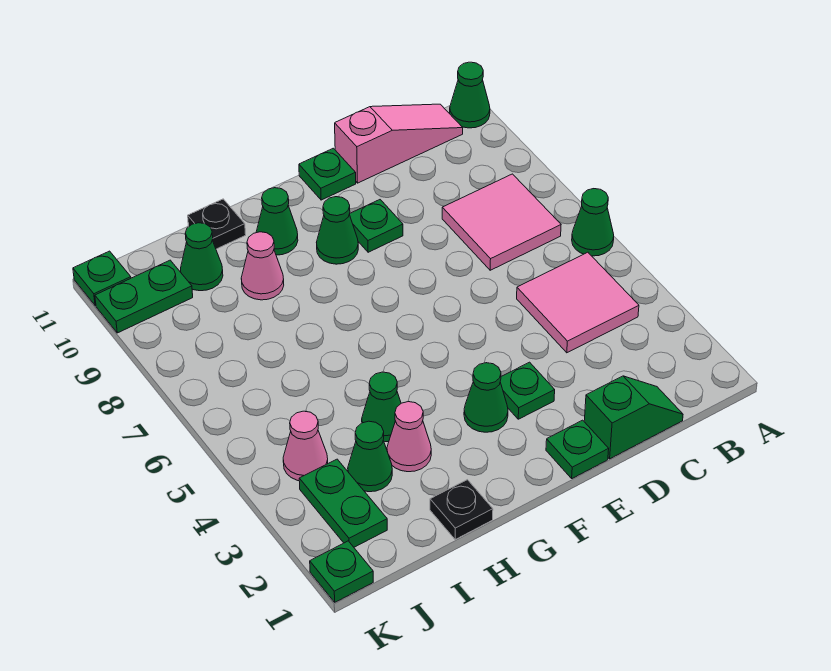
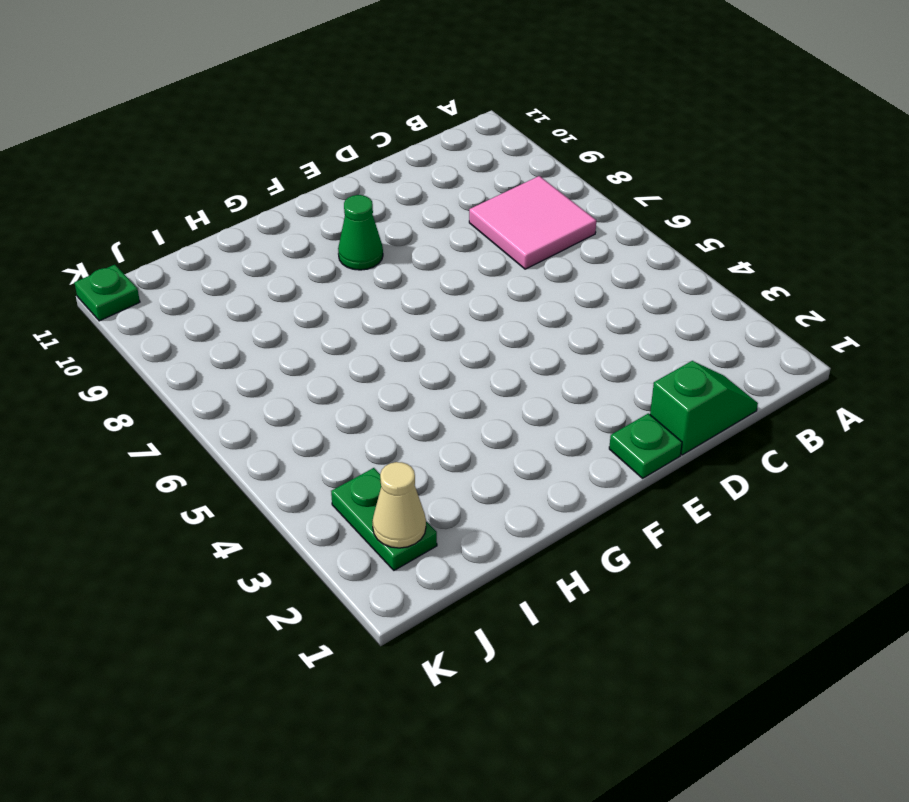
tan 1x1 cone [372,462,426,548] -> none
none -> green 1x1 cone [572,189,614,256]
none -> green 1x1 cone [450,62,490,128]
none -> pink 2x2 tile [517,252,639,353]

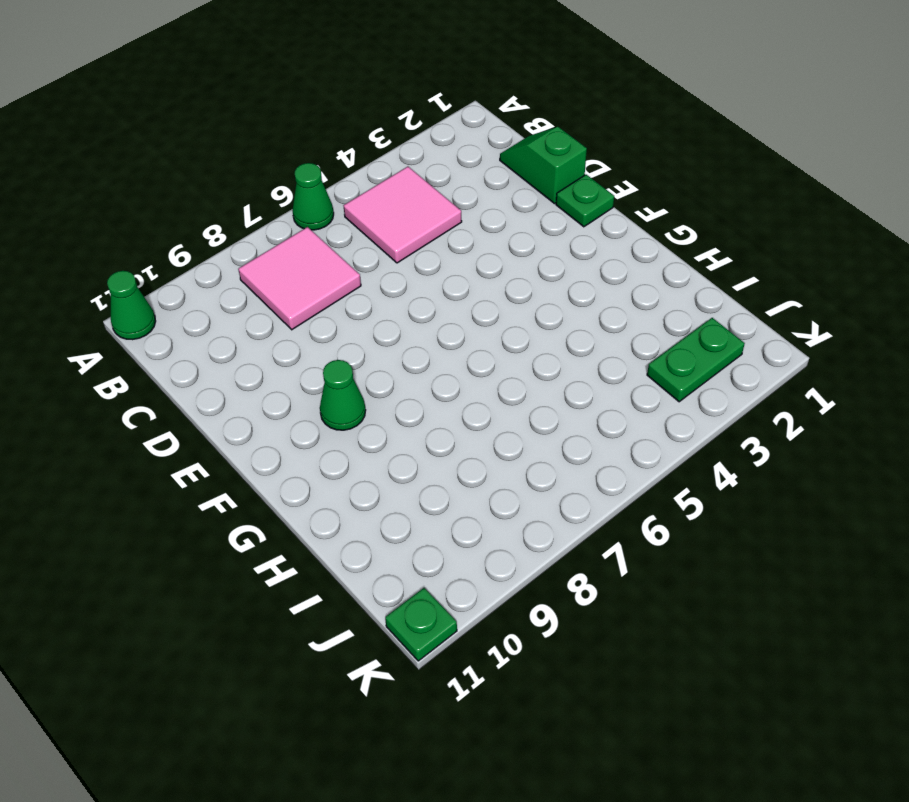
none -> pink 1x3 slope [335,104,463,183]
none -> green 1x1 plate [500,362,555,419]
none -> green 1x1 plate [349,200,403,252]

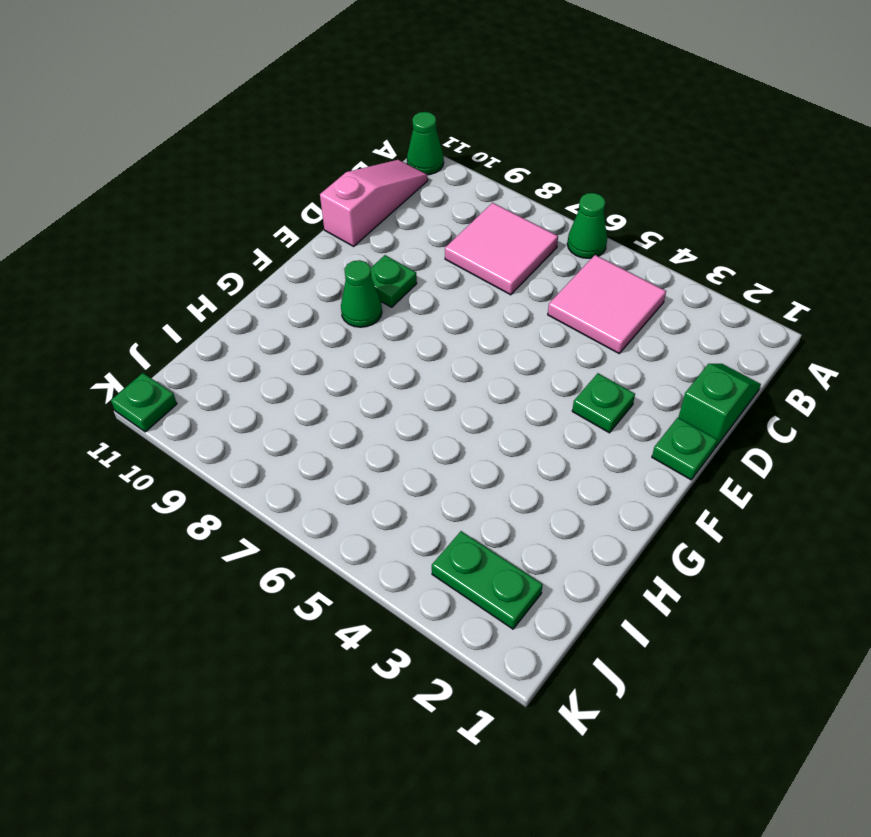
none -> green 1x1 plate [299,148,356,200]
none -> green 1x1 cone [464,363,508,432]
none -> green 1x1 cone [256,188,298,255]

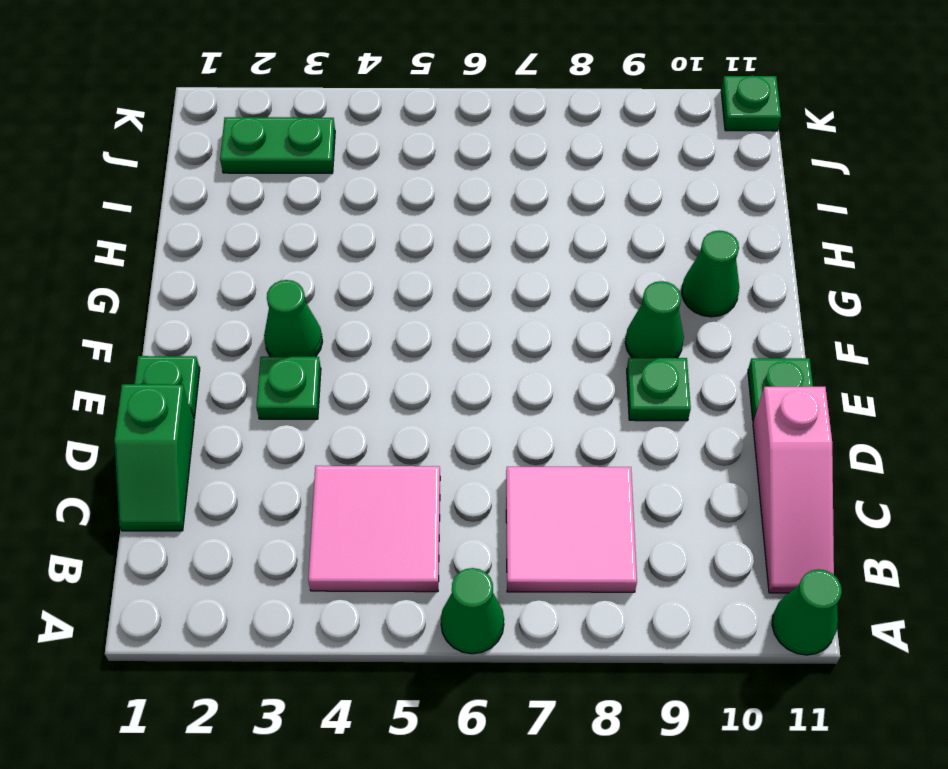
none -> black 1x1 plate [430,480,493,539]
none -> pink 1x1 cone [387,402,431,472]
none -> green 1x1 cone [362,372,401,442]

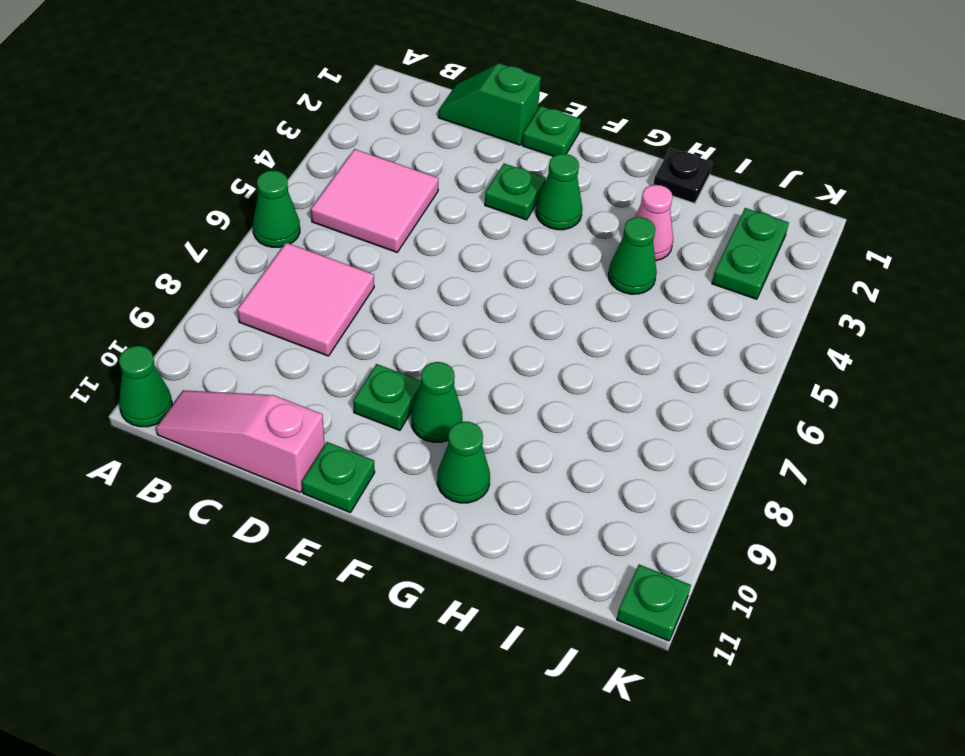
none -> pink 1x1 cone [241,232,284,300]
none -> black 1x1 plate [188,199,246,249]
none -> green 1x1 cone [348,421,392,492]

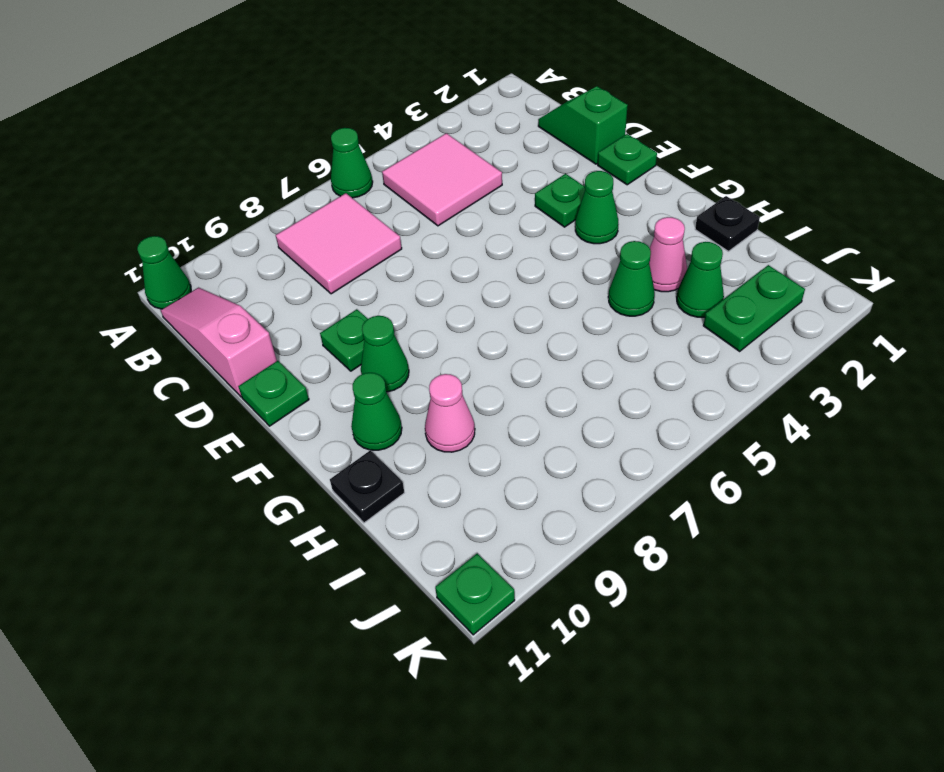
none -> green 1x1 cone [181,223,223,291]
none -> pink 1x1 cone [283,411,328,481]
none -> green 1x2 plate [95,260,193,333]

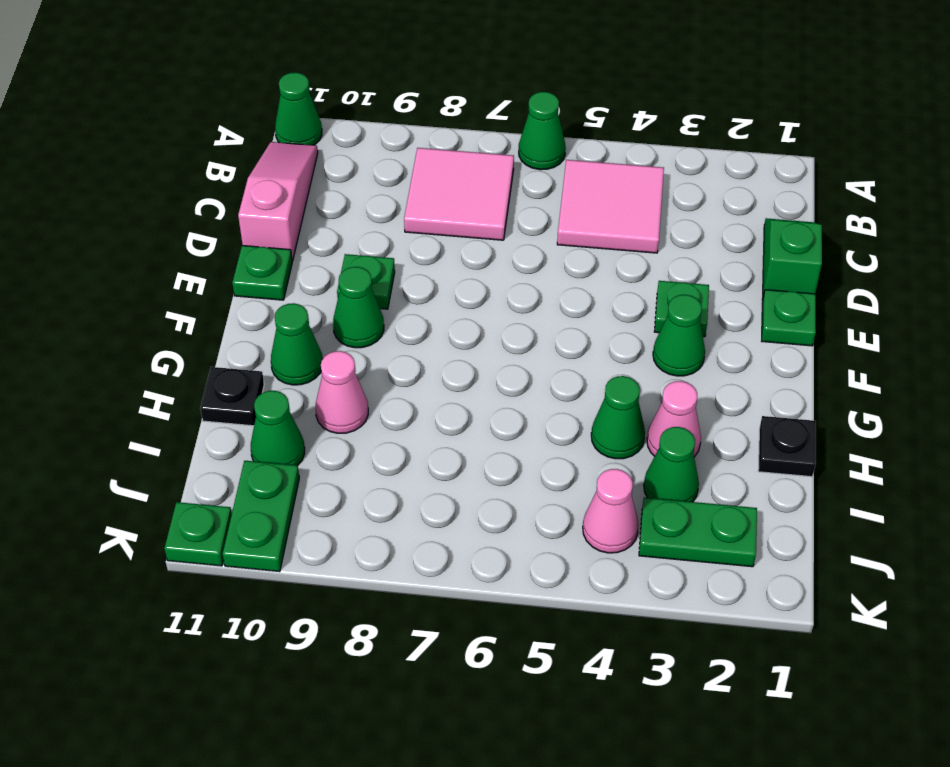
none -> green 1x1 plate [310,541,373,602]

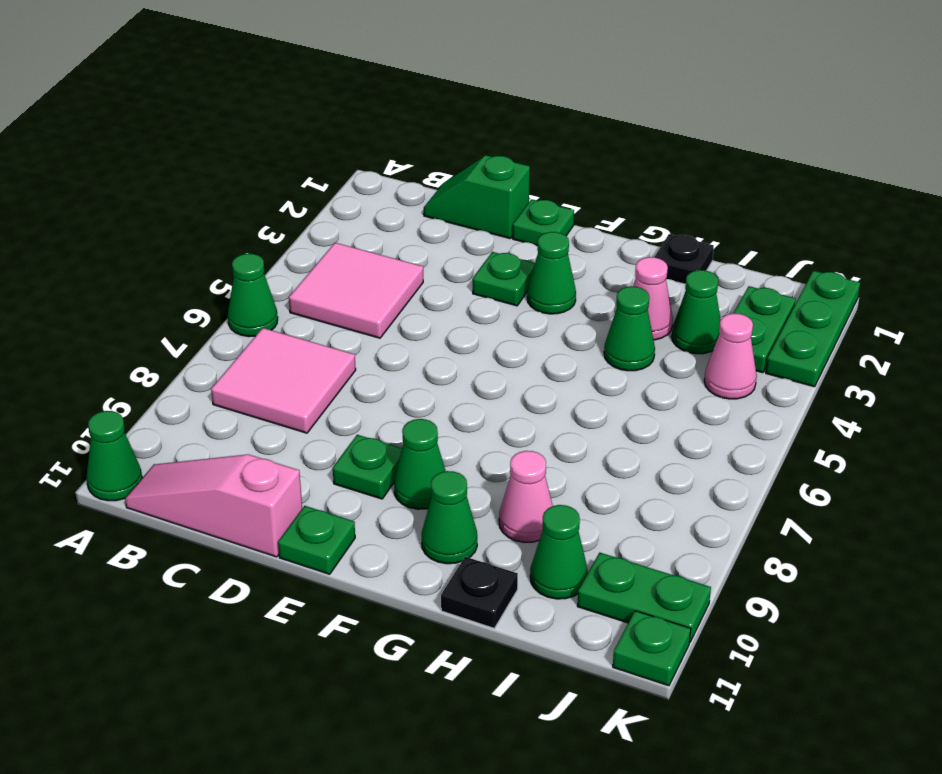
green 1x3 plate [766,271,860,387] -> green 1x1 plate [310,541,373,602]

